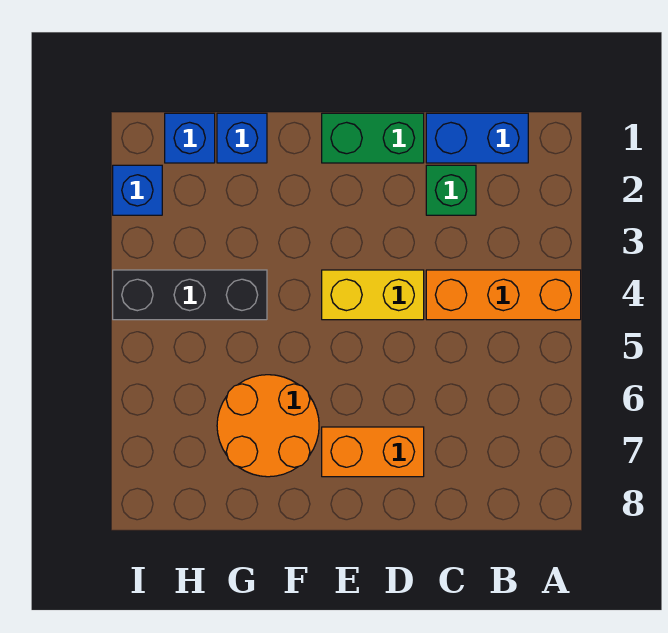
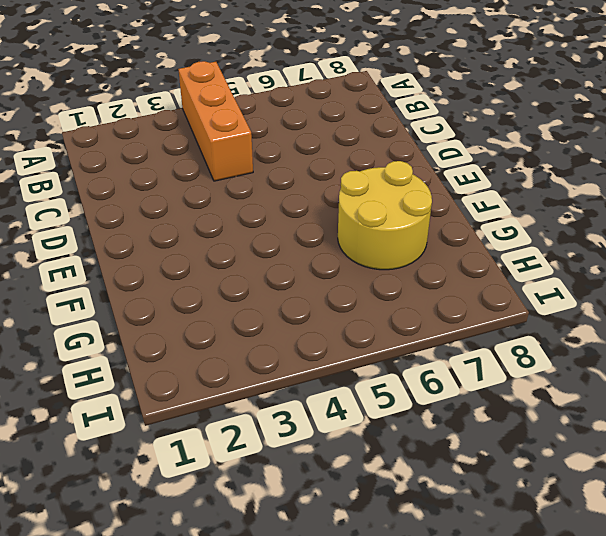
yellow 2x2 round brick [338,161,432,270] -> orange 2x2 round brick [217,375,319,477]
none -> blue 1x2 brick [426,113,528,163]
none -> green 1x1 brick [426,165,476,215]

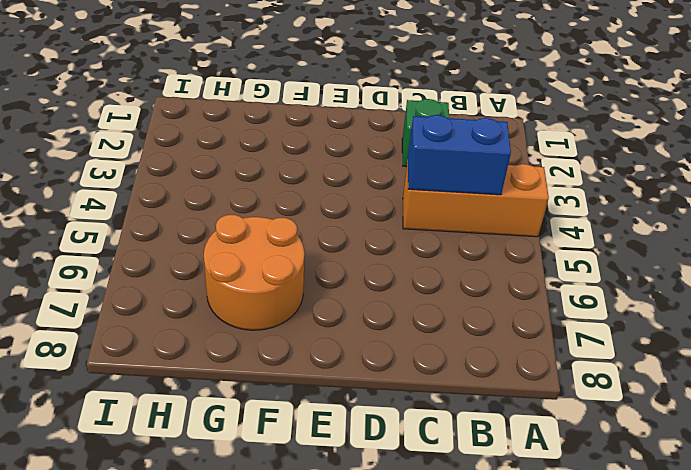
blue 1x2 brick [408,115,511,195] -> blue 1x2 brick moved to [426,113,528,163]
none -> green 1x2 brick [322,113,424,163]
none -> yellow 1x2 brick [322,270,424,320]

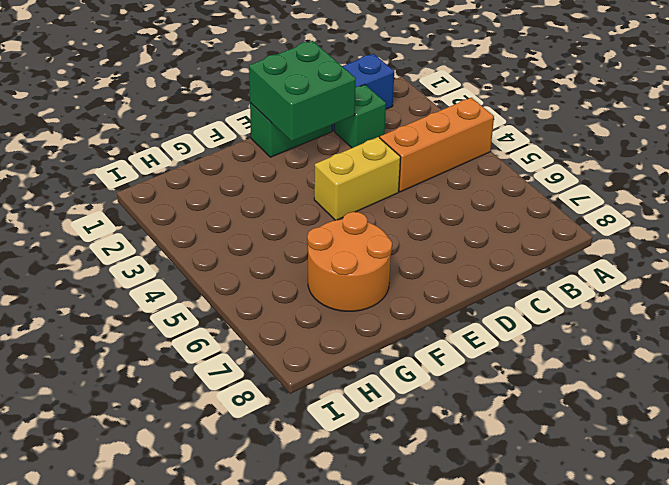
green 2x2 brick [249,41,356,141] -> none
none -> orange 1x2 brick [322,427,424,477]
none -> blue 1x1 brick [217,113,267,163]

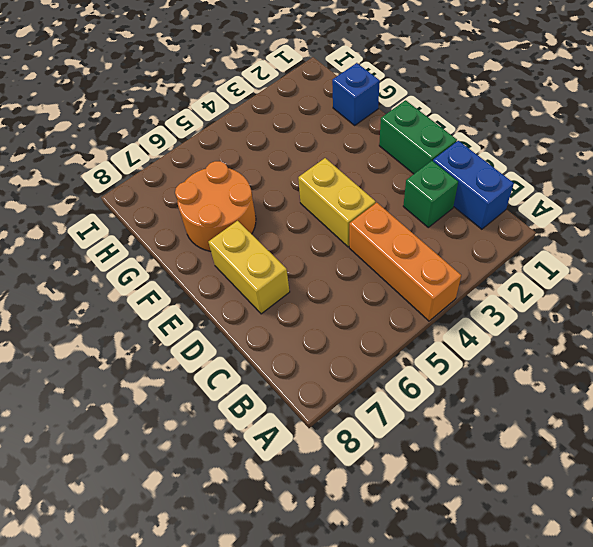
yellow 1x2 brick [208,221,290,314] -> orange 1x2 brick [322,427,424,477]
none -> black 1x3 brick [113,270,267,320]
none -> blue 1x1 brick [165,113,215,163]

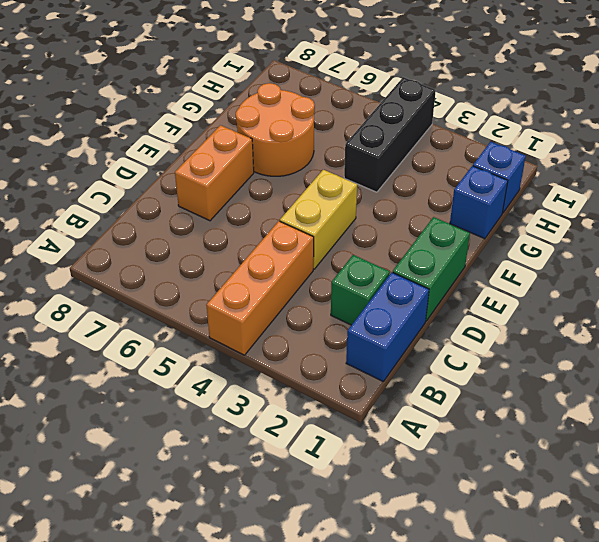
none -> blue 1x1 brick [113,165,162,215]

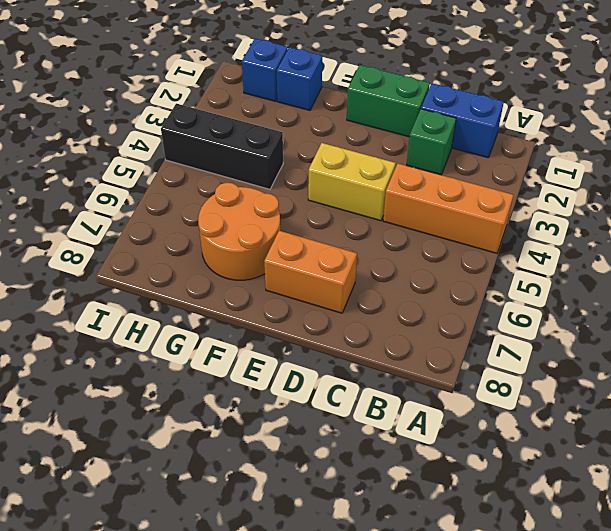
none -> blue 1x1 brick [113,165,162,215]

